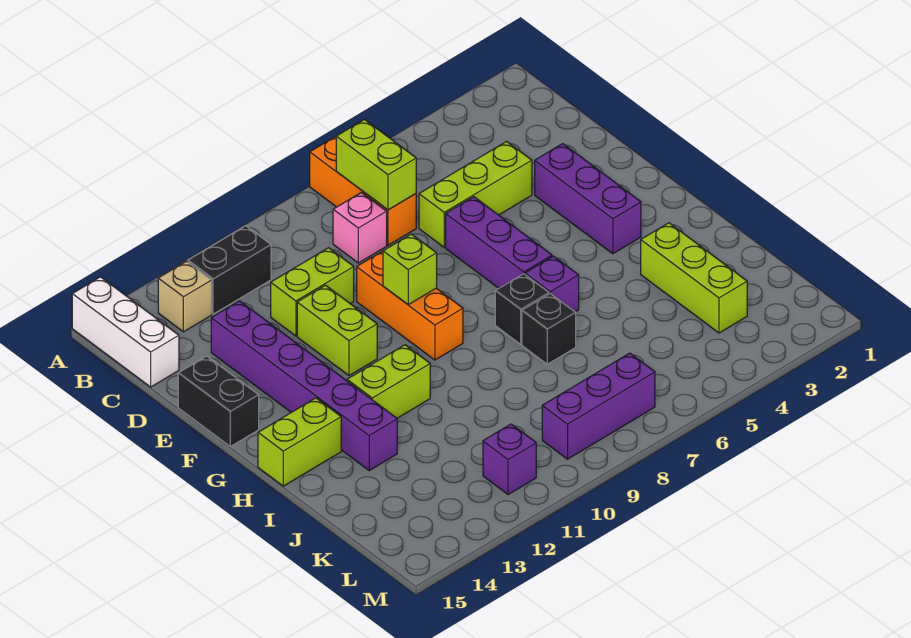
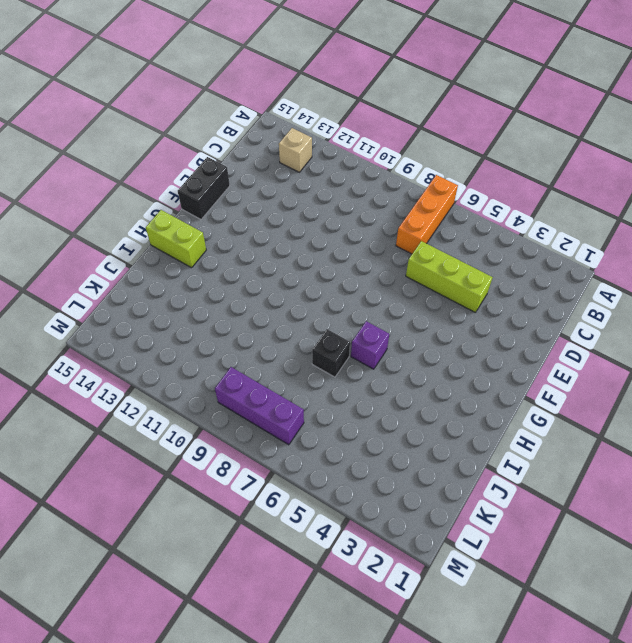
none -> white 1x3 brick [72,277,179,387]
none -> black 1x2 brick [188,226,271,314]
none -> pink 1x1 brick [333,192,387,263]

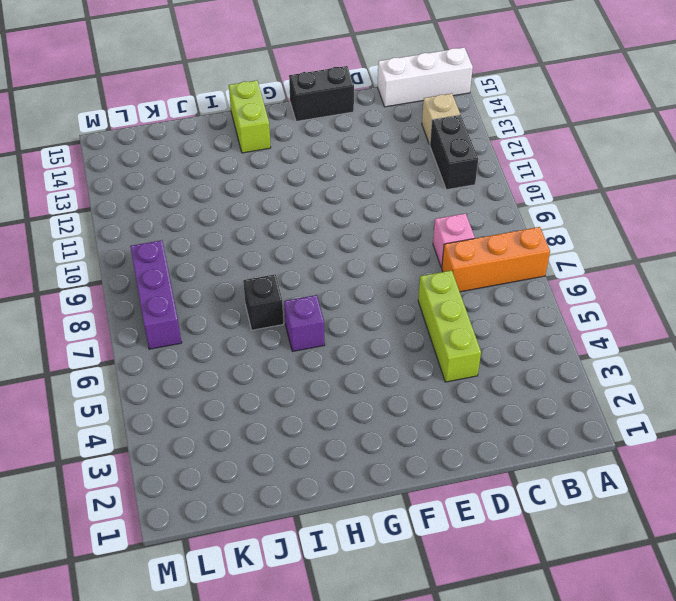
none -> lime 1x2 brick [271,248,354,336]
none -> purple 1x6 brick [211,301,397,470]
none -> purple 1x3 brick [535,144,641,254]

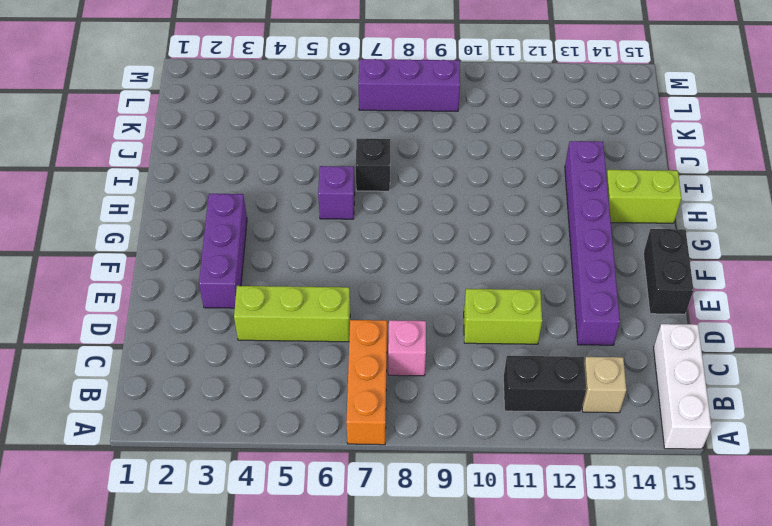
none -> purple 1x3 brick [446,197,552,288]
none -> orange 1x3 brick [357,251,463,360]
none -> lime 1x2 brick [297,285,377,376]

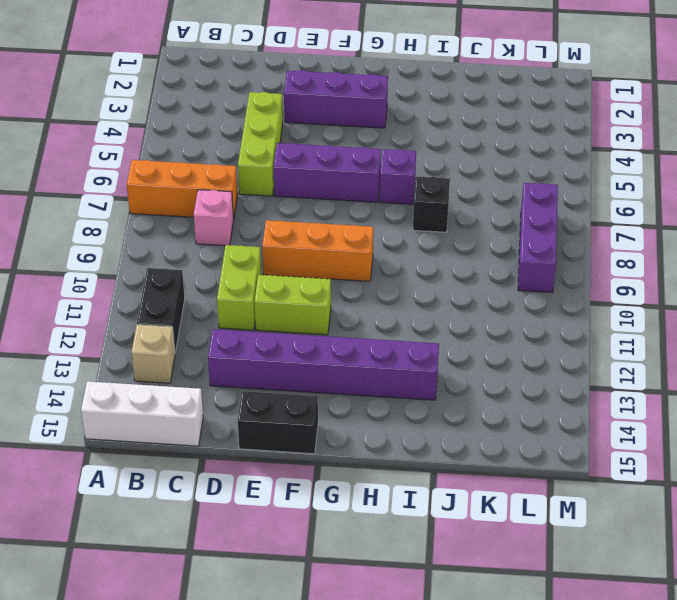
none -> black 1x1 brick [495,274,549,344]
none -> lime 1x2 brick [347,345,430,418]
none -> lime 1x2 brick [258,398,341,486]

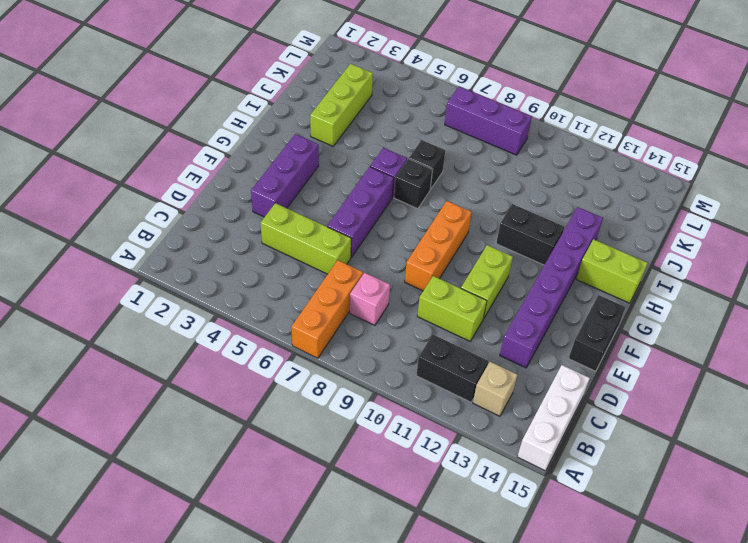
black 1x2 brick [496,204,564,265] -> lime 1x2 brick [347,345,430,418]
none -> purple 1x1 brick [483,424,536,495]
none -> lime 1x2 brick [336,119,416,210]
none -> lime 1x1 brick [383,234,437,305]

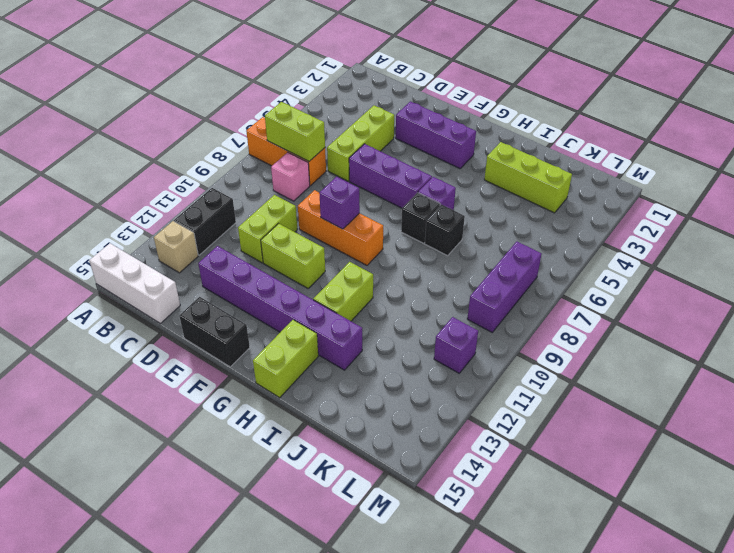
purple 1x1 brick [319,177,360,229] -> lime 1x1 brick [383,234,437,305]

